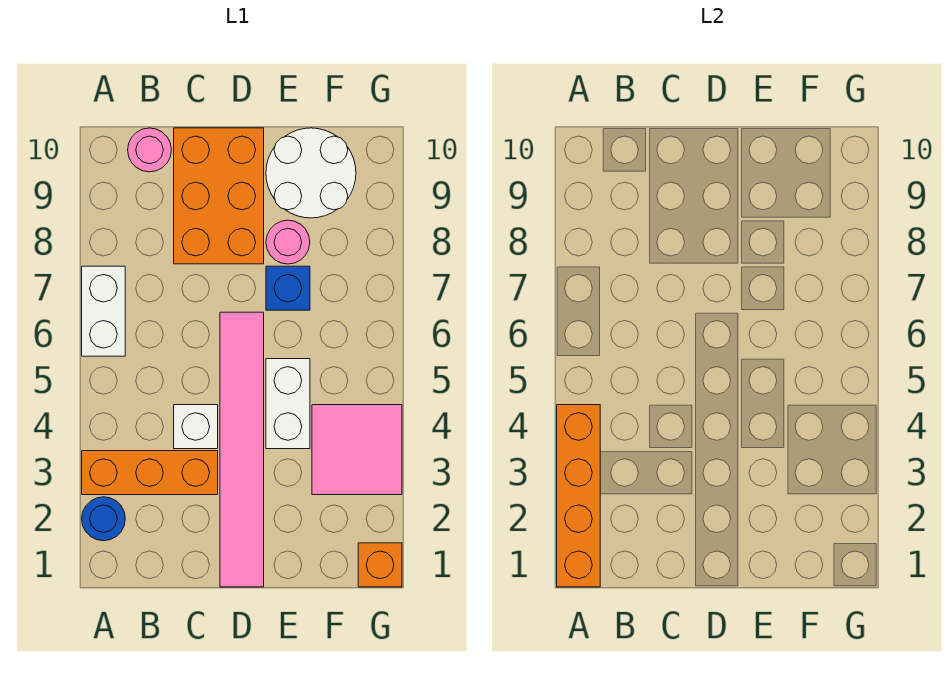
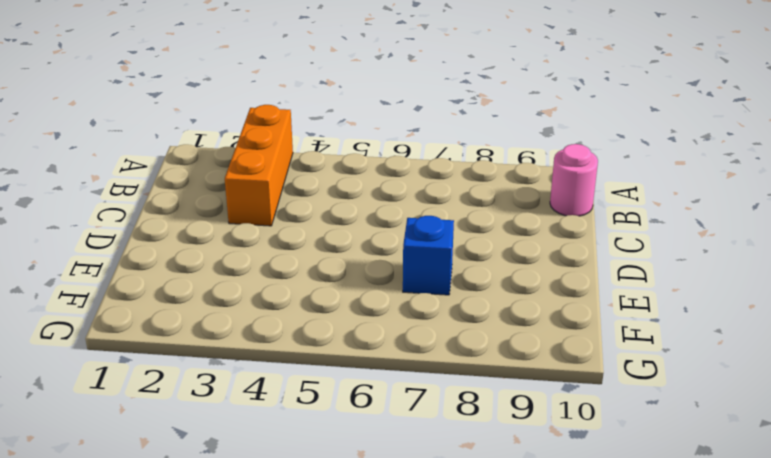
none -> blue 1x1 round brick [82,497,125,541]
none -> white 1x2 brick [82,266,125,356]
none -> white 1x1 brick [174,405,218,449]

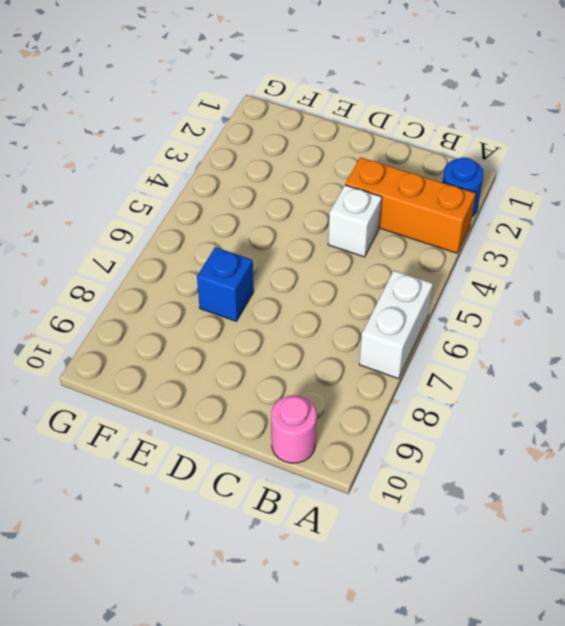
none -> orange 2x3 brick [174,128,264,264]
none -> pink 1x6 tile [220,312,264,587]
none -> white 1x2 brick [266,359,310,449]

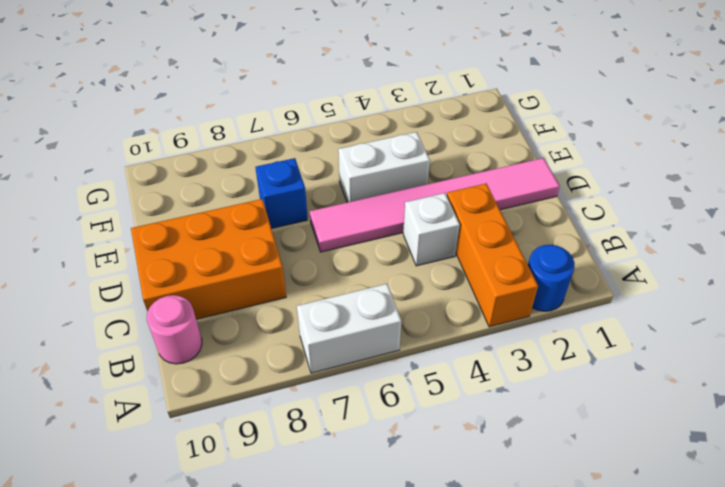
none -> pink 1x1 round brick [266,220,310,264]
none -> white 2x2 round brick [266,128,356,218]
none -> pink 2x2 tile [312,405,402,495]

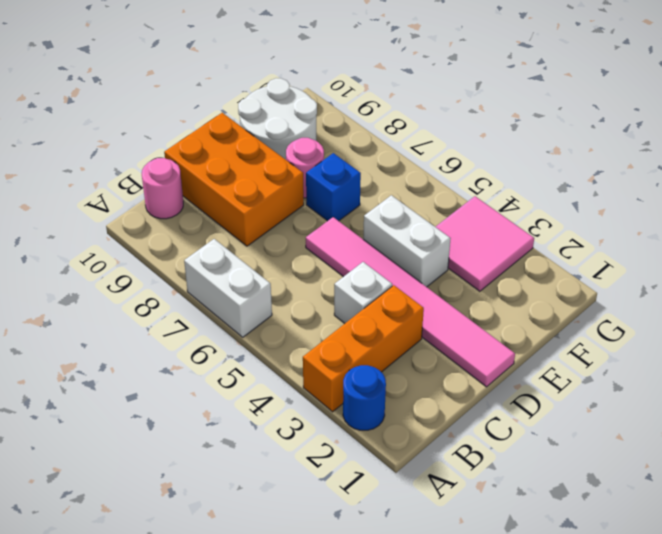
none -> orange 1x1 brick [358,543,402,587]
none -> orange 1x4 brick [557,405,600,587]

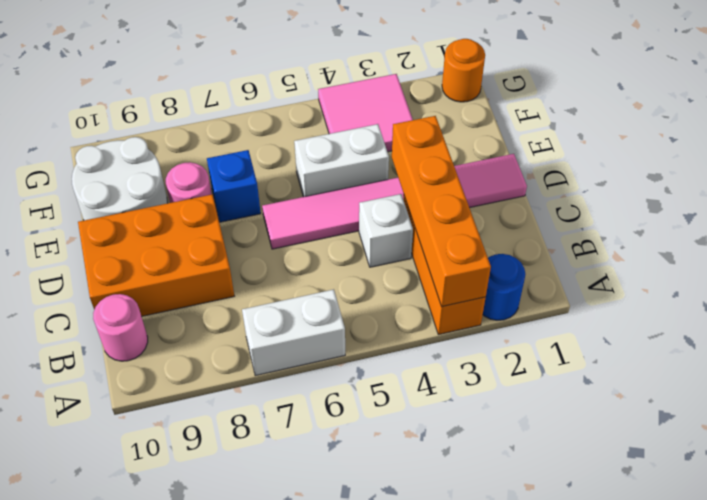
orange 1x4 brick [392,116,491,307] -> orange 1x4 brick turned to [557,405,600,587]
orange 1x1 round brick [442,39,485,102] -> orange 1x1 brick [358,543,402,587]

